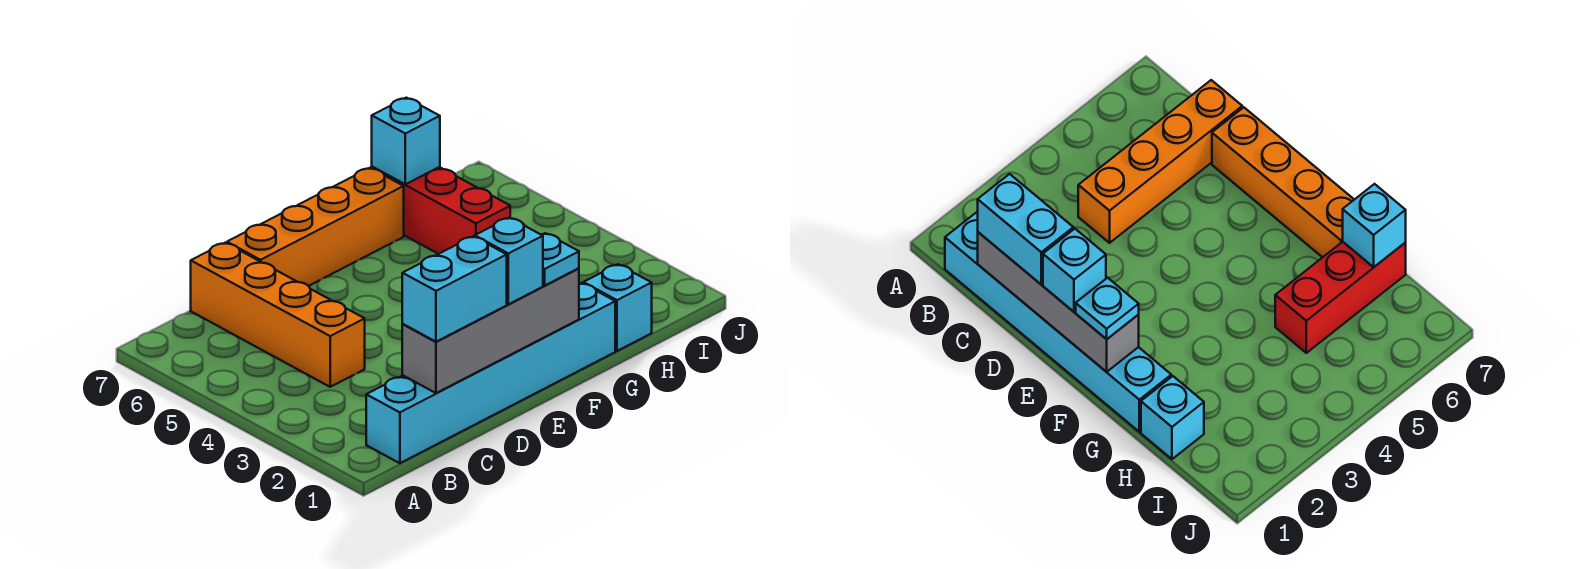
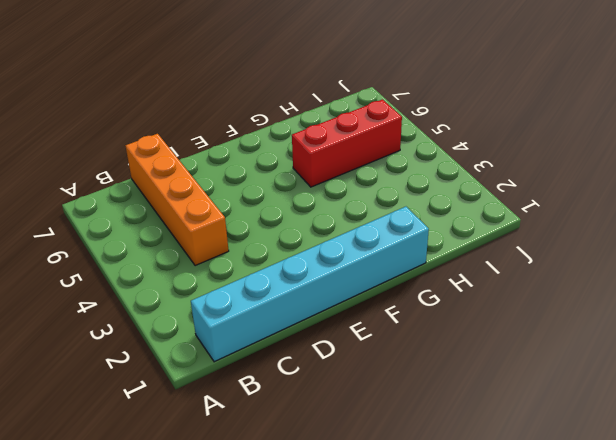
red 1x3 brick [292,99,402,187] -> red 1x3 brick turned to [372,167,510,254]
none -> orange 1x4 brick [227,168,404,286]
none -> cyan 1x1 brick [584,264,652,351]

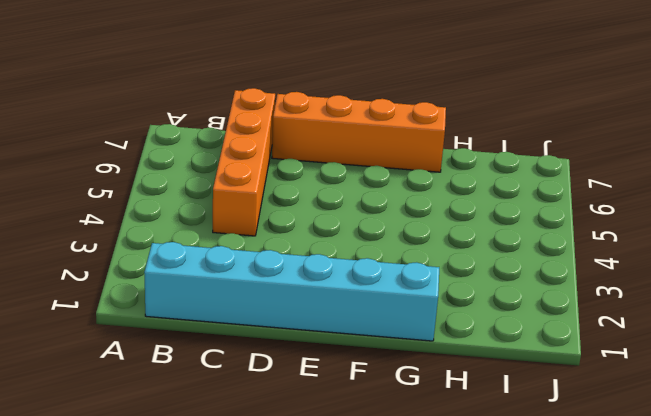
none -> cyan 1x1 brick [584,264,652,351]
none -> red 1x3 brick [372,167,510,254]

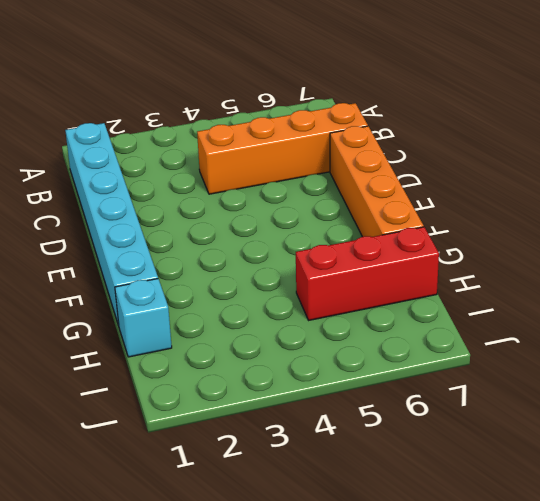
none -> grey 1x4 brick [402,268,579,393]
none -> cyan 1x1 brick [372,98,440,184]

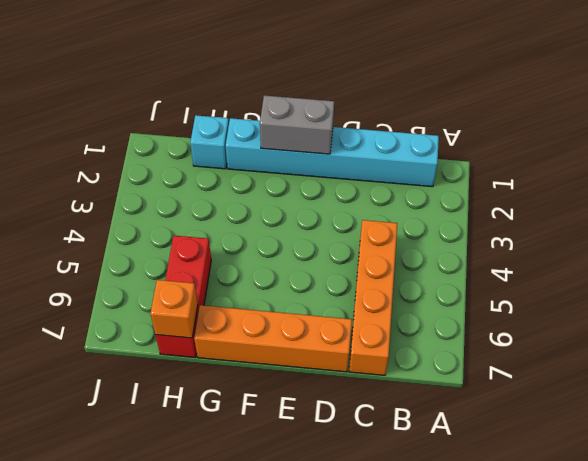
grey 1x2 brick [260,95,334,154] -> grey 1x4 brick [402,268,579,393]
orange 1x1 brick [151,280,198,338] -> cyan 1x1 brick [372,98,440,184]
none -> cyan 1x2 brick [402,236,507,342]
none -> cyan 1x1 brick [475,218,543,304]

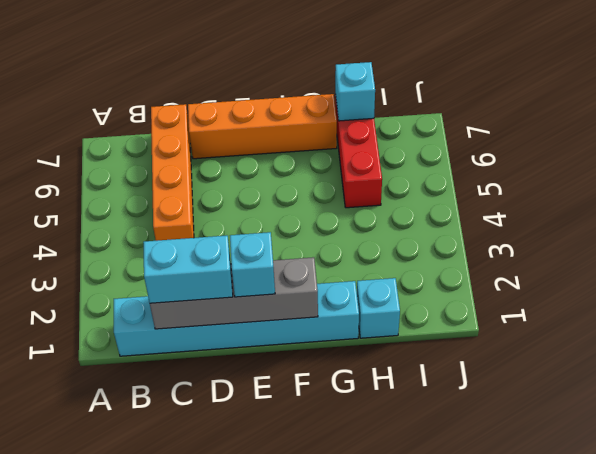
none -> cyan 1x1 plate [541,233,579,285]

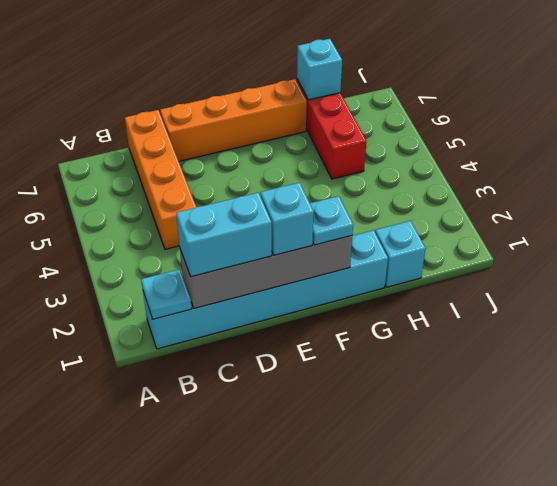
cyan 1x1 plate [141,269,192,319] -> none

